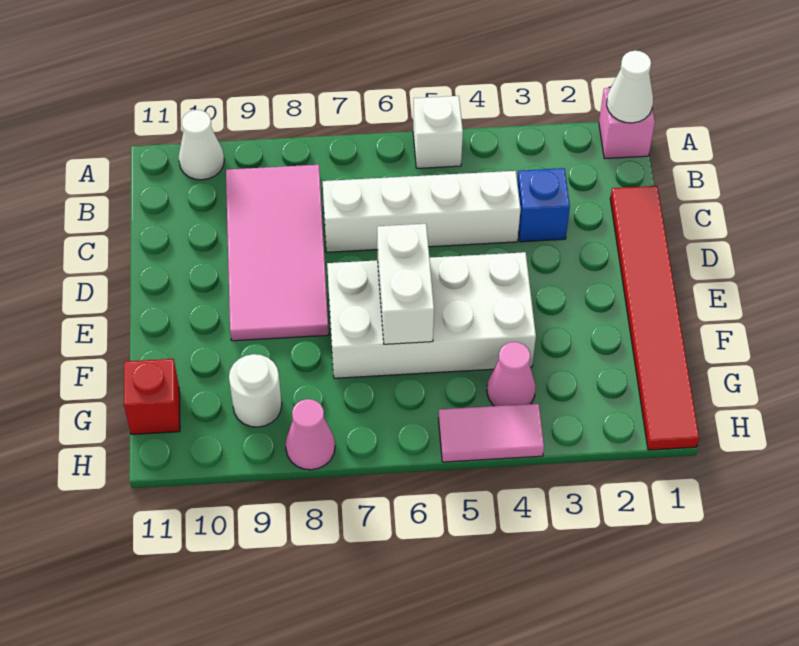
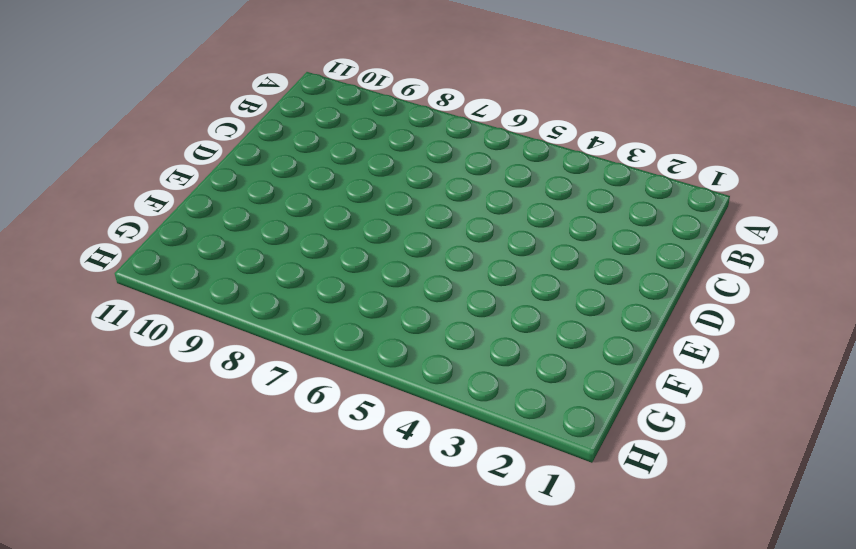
none -> pink 1x1 brick [599,88,655,159]
none -> white 1x1 brick [413,96,463,168]
none -> white 1x1 cone [179,110,224,180]

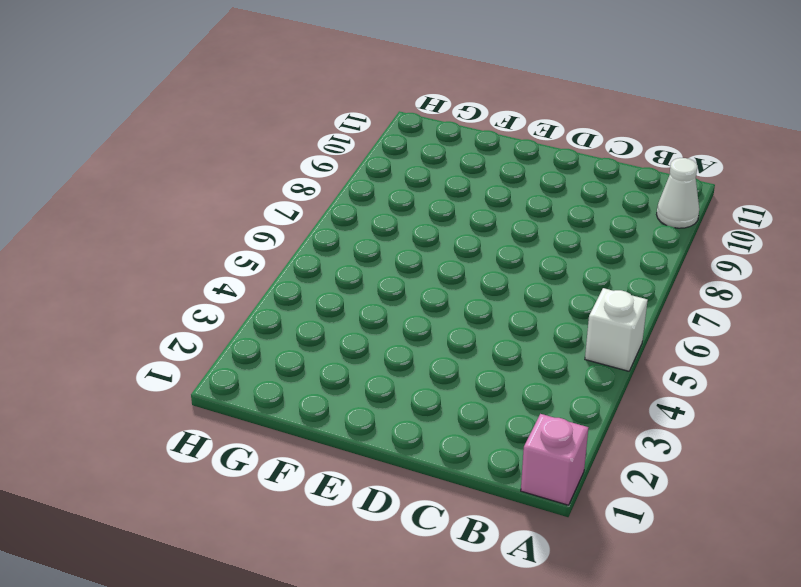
none -> pink 2x4 tile [226,165,329,341]
none -> red 1x6 tile [610,186,699,450]
none -> blue 1x1 brick [517,168,570,242]

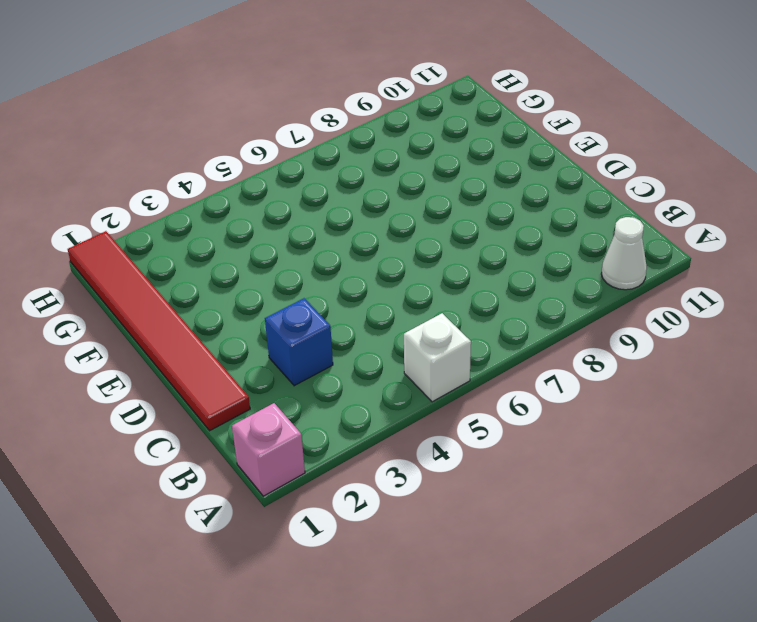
none -> pink 2x4 tile [226,165,329,341]
none -> white 1x4 brick [323,171,521,252]
none -> white 2x4 brick [327,252,536,378]

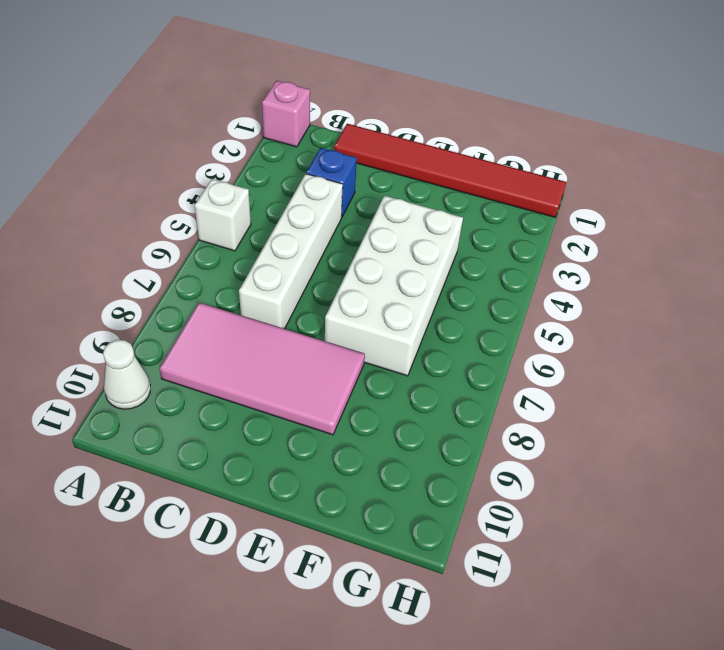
none -> pink 1x1 cone [487,342,536,406]
none -> white 1x1 round brick [229,354,282,427]
none -> red 1x1 brick [124,359,180,434]

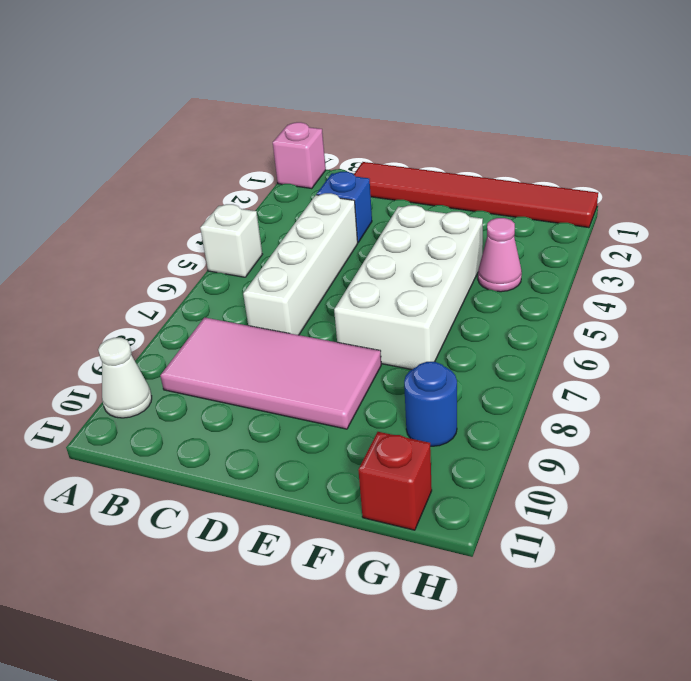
blue 1x1 round brick [404,362,457,446] -> white 1x1 round brick [229,354,282,427]
none -> pink 1x2 tile [438,404,544,462]
none -> pink 1x1 cone [286,399,335,470]
none -> white 1x1 cone [607,51,653,123]

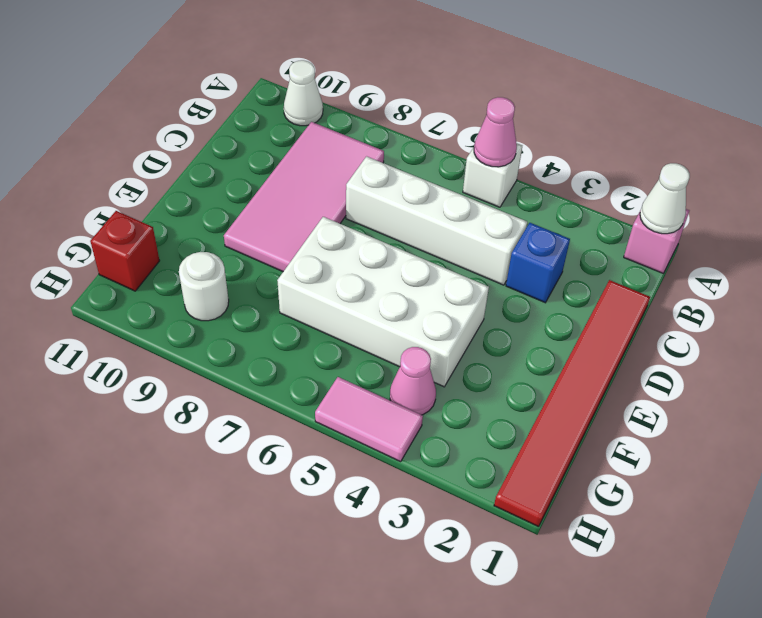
pink 1x1 cone [474,97,517,167] -> pink 1x1 cone moved to [286,399,335,470]
none -> white 1x2 brick [377,224,434,344]

